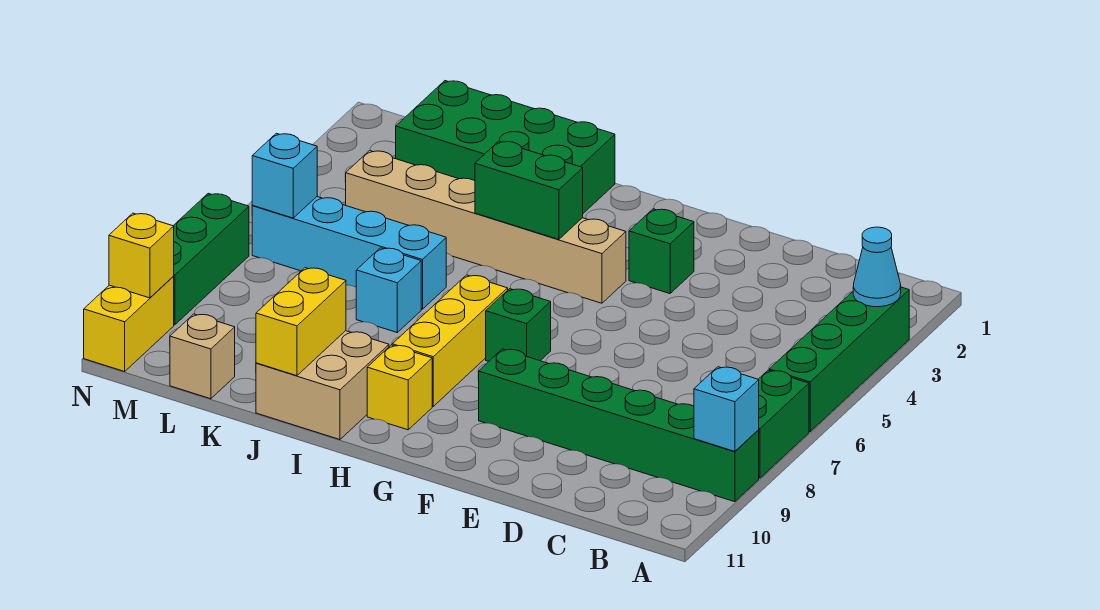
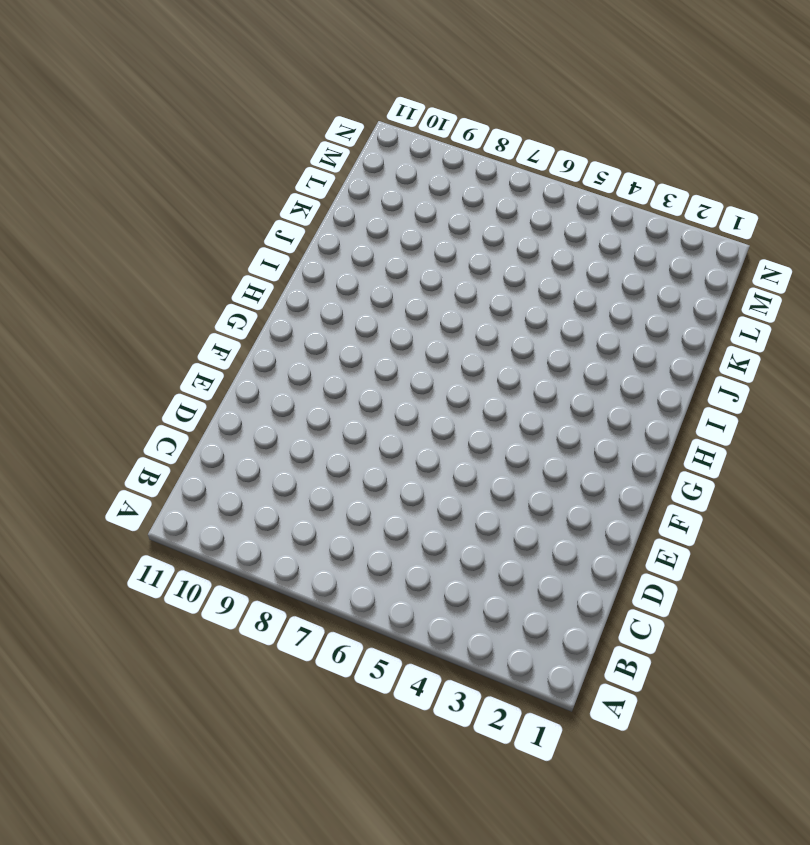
none -> green 1x4 brick [769,287,909,432]
none -> green 1x2 brick [759,370,809,478]
none -> green 1x6 brick [478,349,759,502]

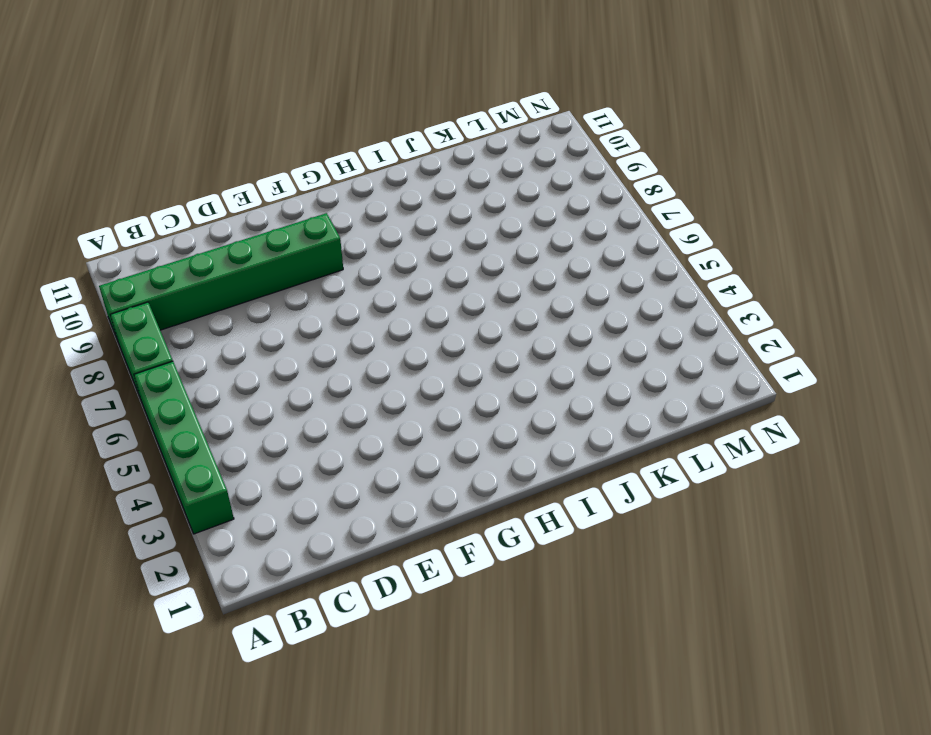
none -> green 1x1 brick [629,209,694,294]
none -> tan 1x6 brick [346,151,626,303]
none -> green 1x1 brick [486,289,551,362]

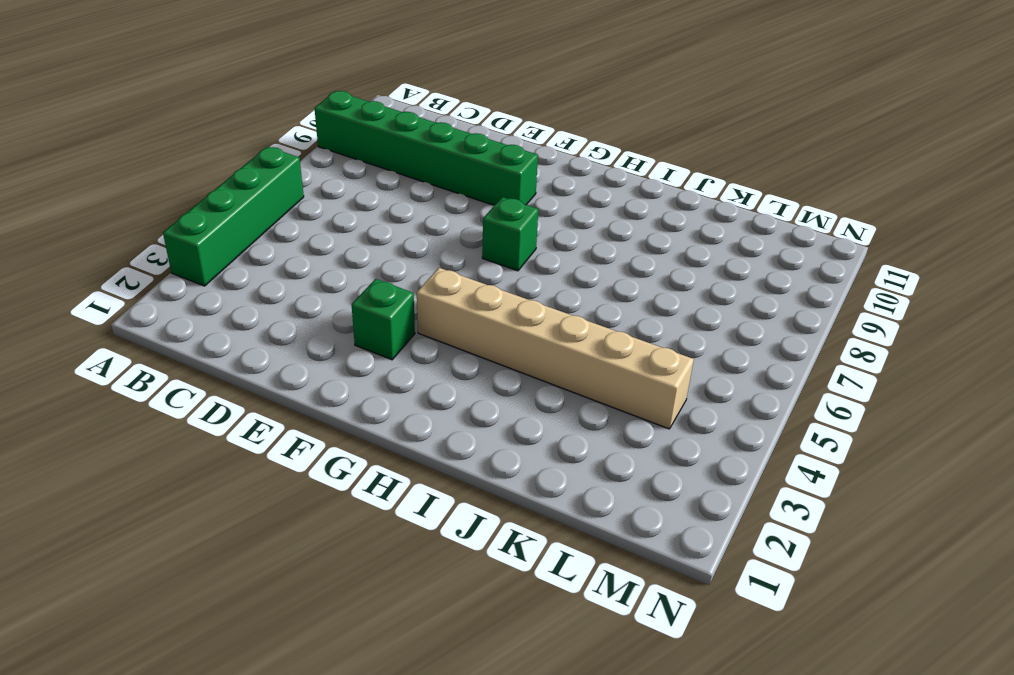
none -> green 1x2 brick [759,370,809,478]
none -> yellow 1x3 brick [392,275,508,406]
none -> yellow 1x1 brick [367,345,432,430]

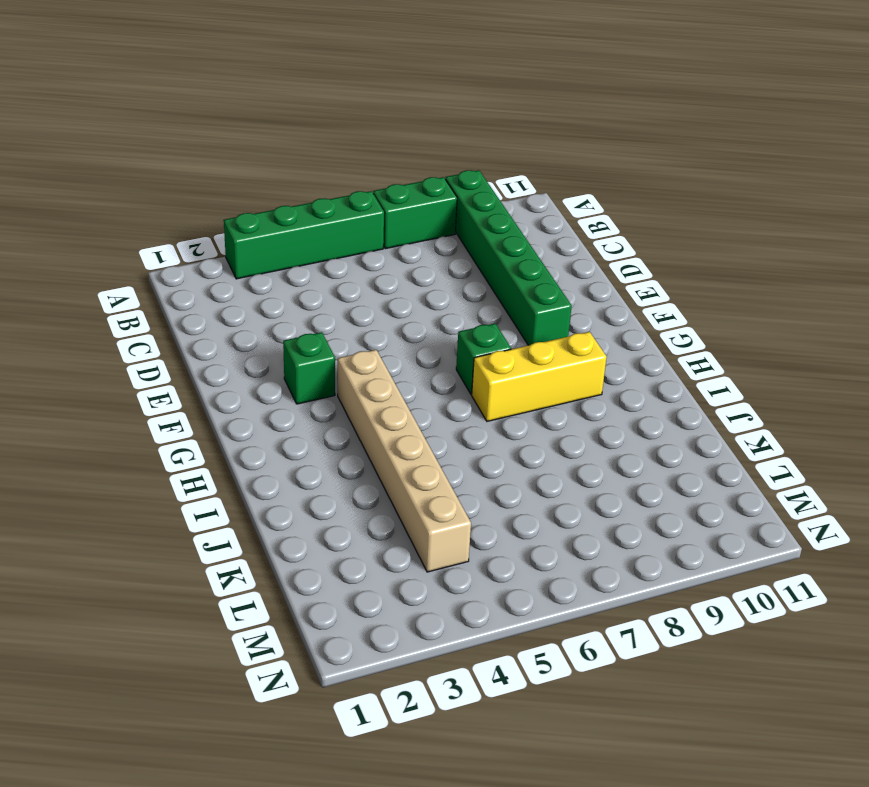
none -> yellow 1x1 brick [367,345,432,430]
none -> green 2x4 brick [396,81,615,213]
none -> tan 2x2 brick [256,331,389,440]

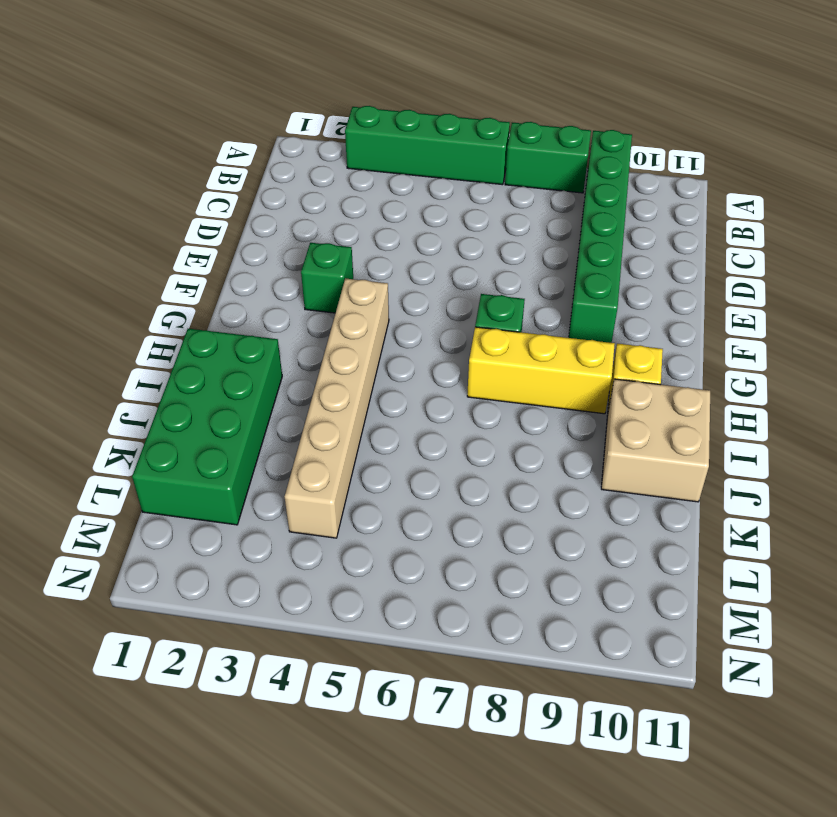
none -> cyan 1x4 brick [252,197,446,309]
none -> cyan 1x1 brick [356,248,421,332]
none -> tan 1x1 brick [170,314,235,399]

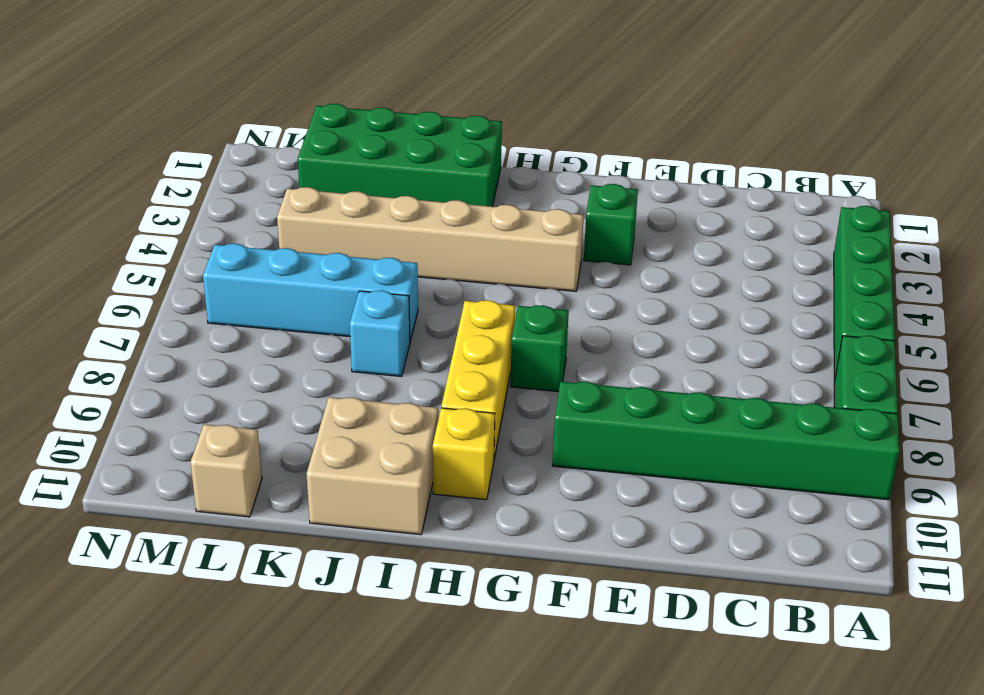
none -> green 1x3 brick [173,193,249,325]
none -> yellow 1x2 brick [84,277,174,371]
none -> cyan 1x1 cone [853,227,901,307]

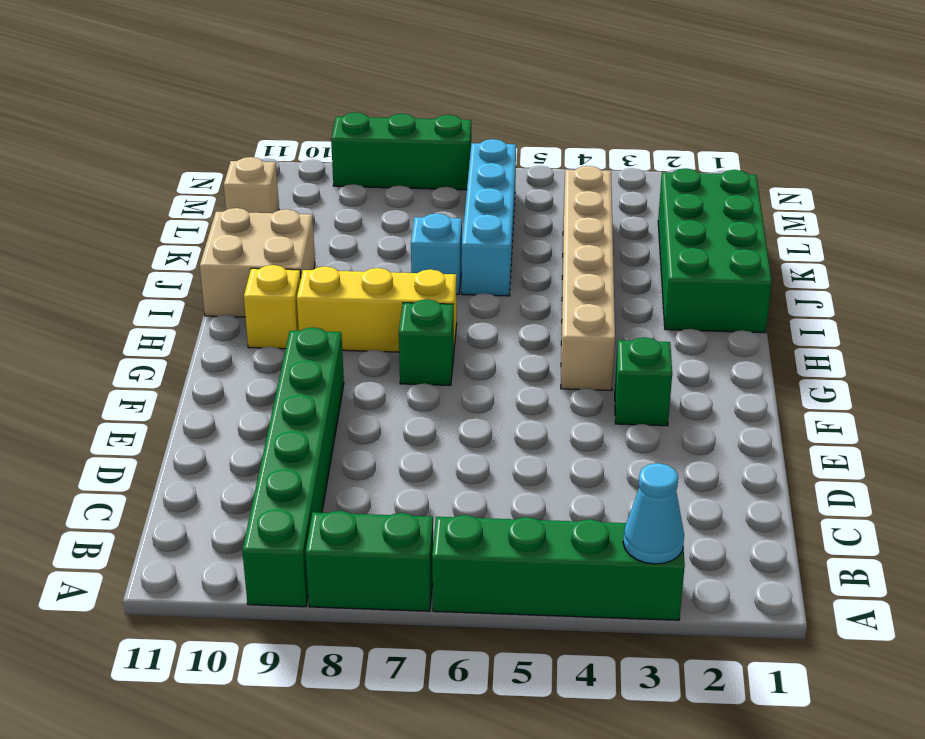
none -> yellow 1x2 brick [84,277,174,371]
none -> cyan 1x1 brick [694,367,759,451]
none -> green 1x2 brick [475,141,583,239]

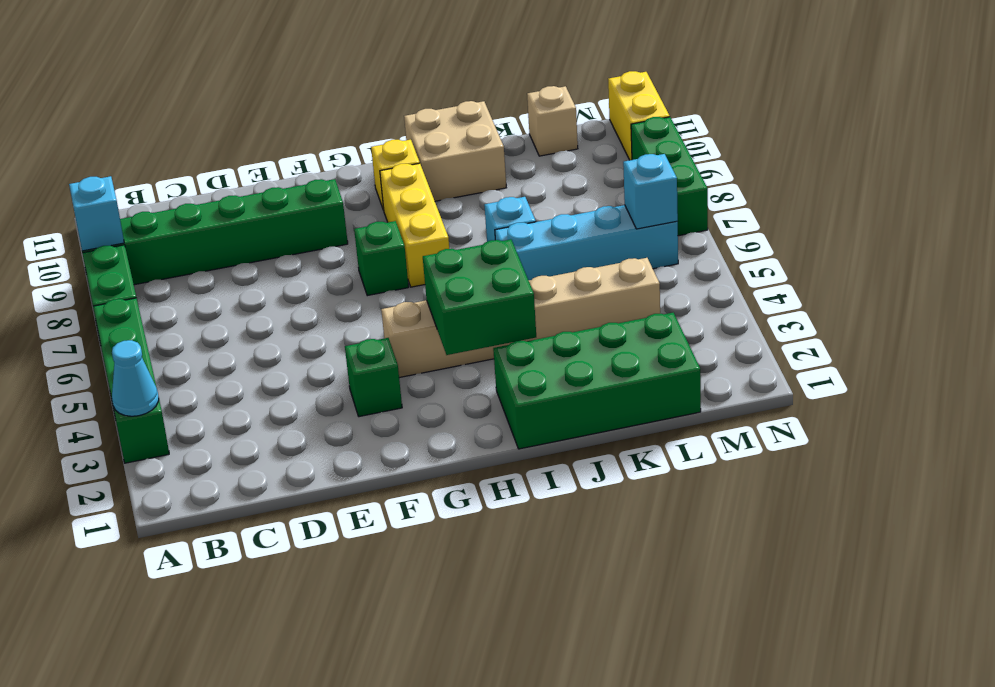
green 2x2 brick [423,239,536,355] -> green 1x2 brick [475,141,583,239]
none -> yellow 1x2 brick [256,268,346,376]
none -> yellow 1x1 brick [109,213,174,298]

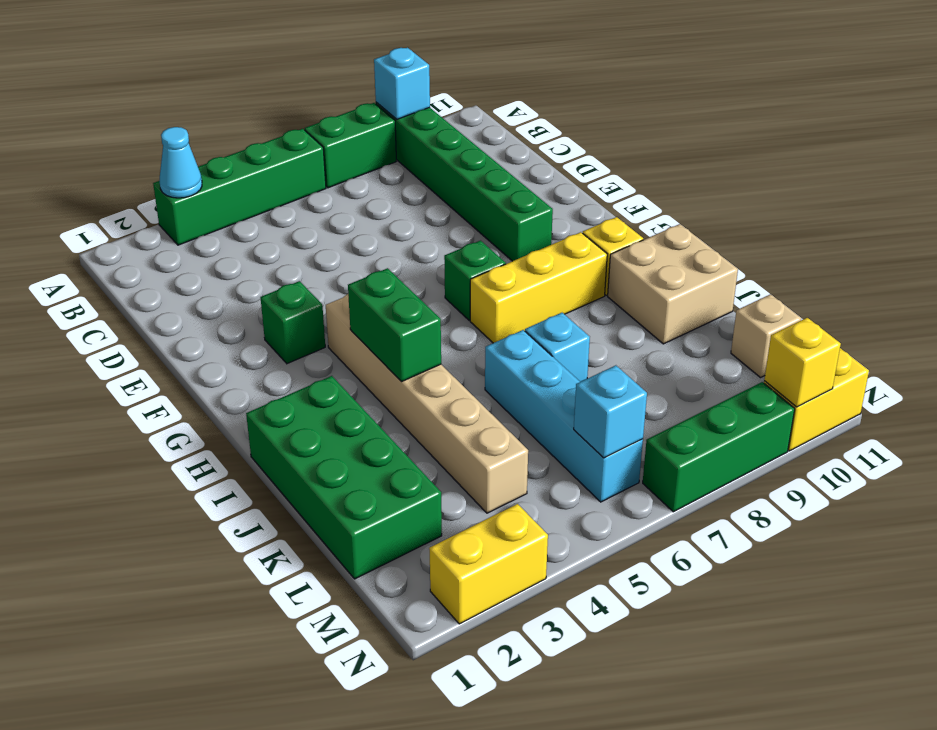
yellow 1x2 brick [429,504,548,624] -> yellow 1x2 brick moved to [256,268,346,376]

